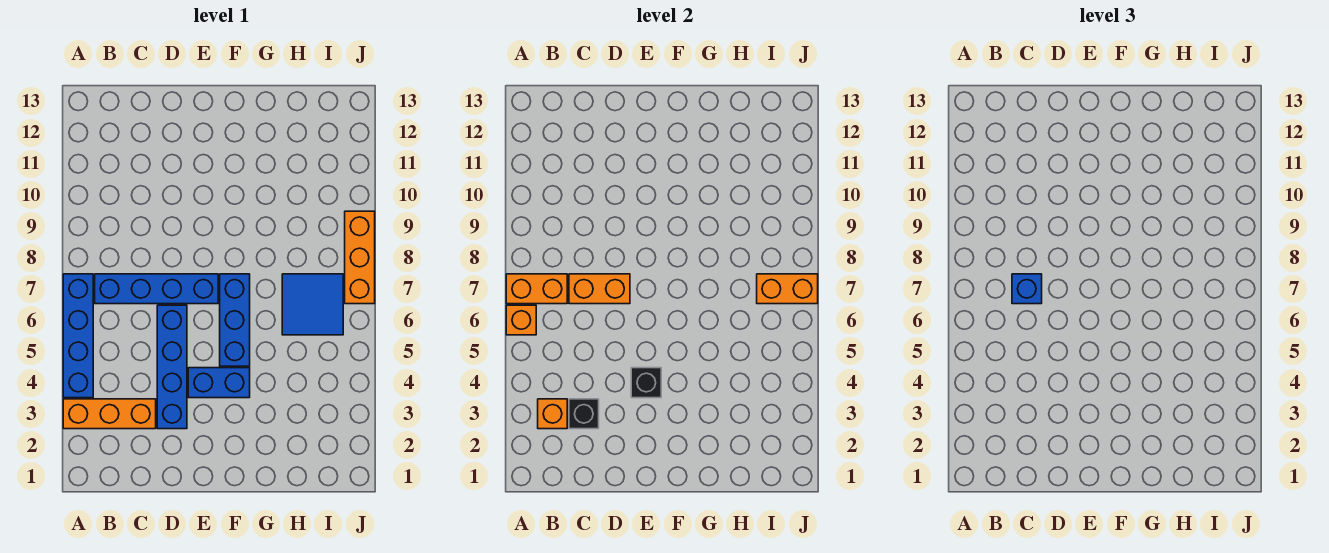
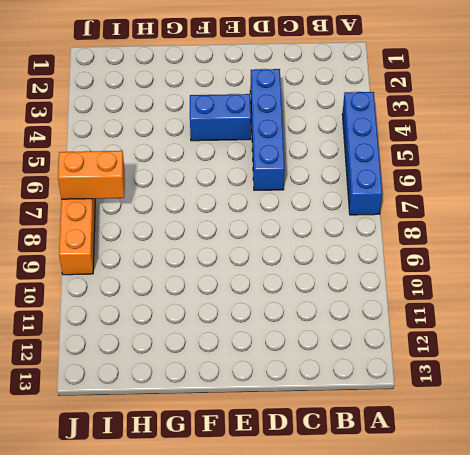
none -> orange 1x3 brick [63,399,156,429]
none -> blue 1x4 brick [95,274,218,304]
none -> blue 1x3 brick [220,274,250,366]

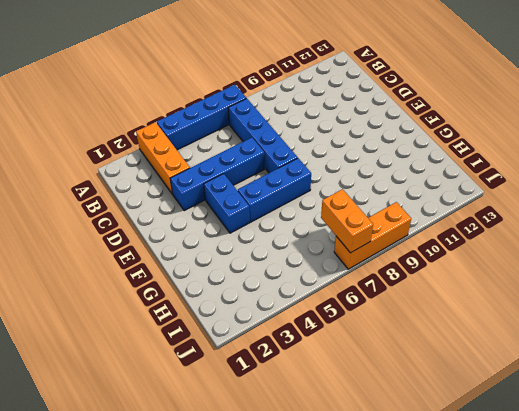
none -> blue 2x2 tile [282,274,343,335]
none -> orange 1x1 brick [506,305,536,335]
none -> orange 1x2 brick [506,274,567,304]

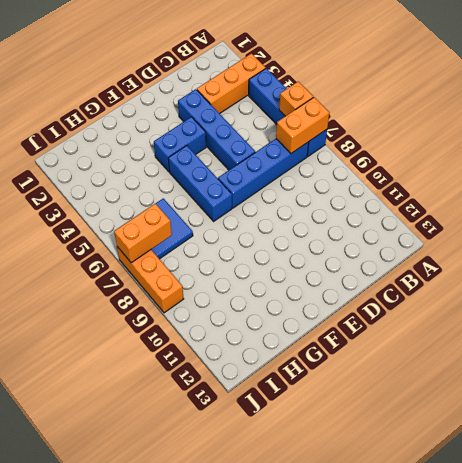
none -> orange 1x1 brick [538,399,567,429]
none -> black 1x1 brick [569,399,599,429]
none -> orange 1x2 brick [569,274,630,304]

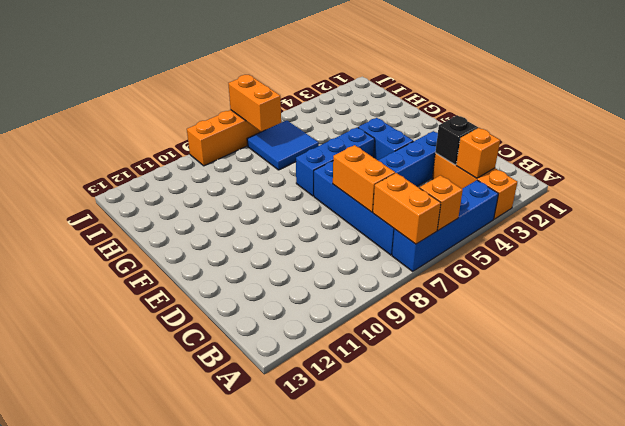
none -> black 1x1 brick [631,368,661,398]
none -> blue 1x1 brick [1012,274,1042,304]

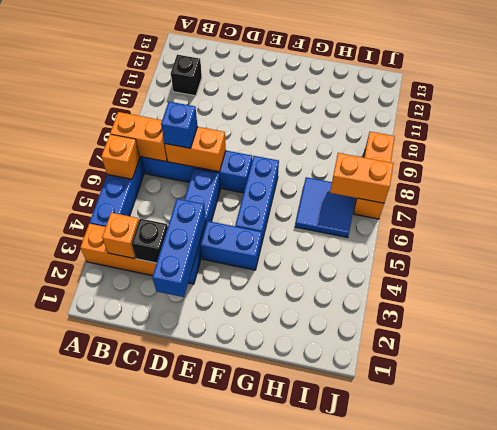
black 1x1 brick [171,55,202,96] -> black 1x1 brick moved to [631,368,661,398]
blue 1x3 brick [152,199,206,297] -> none

